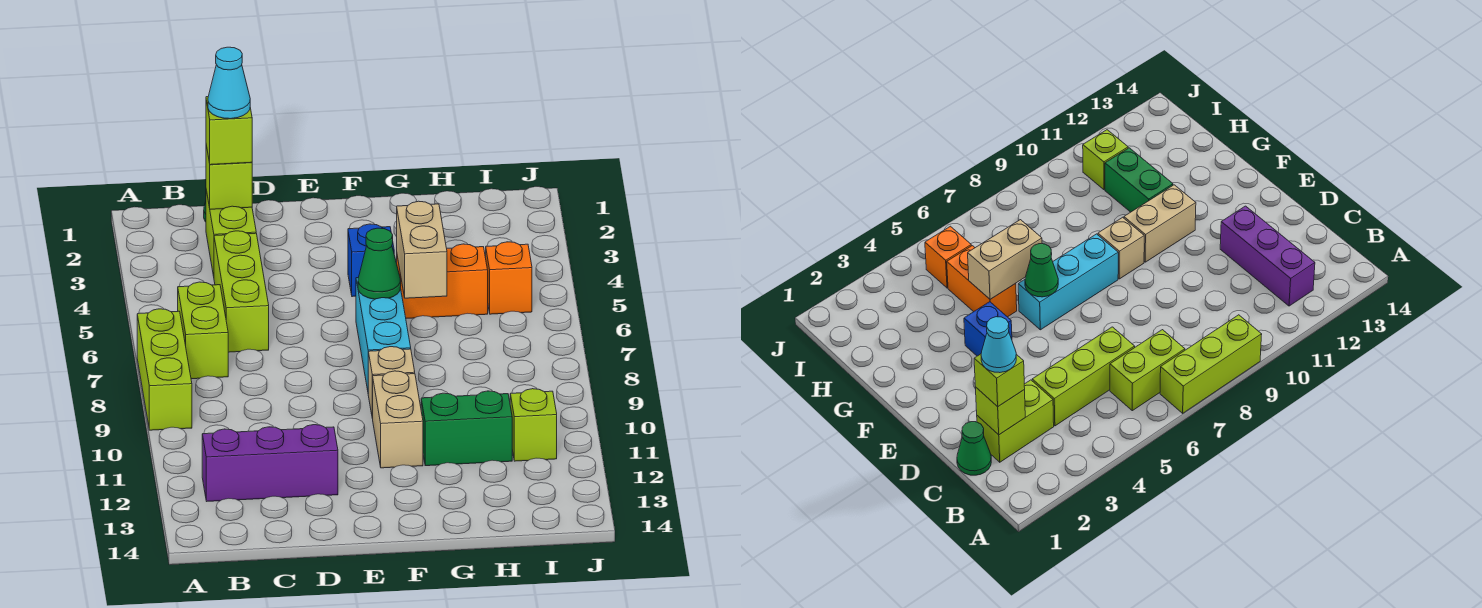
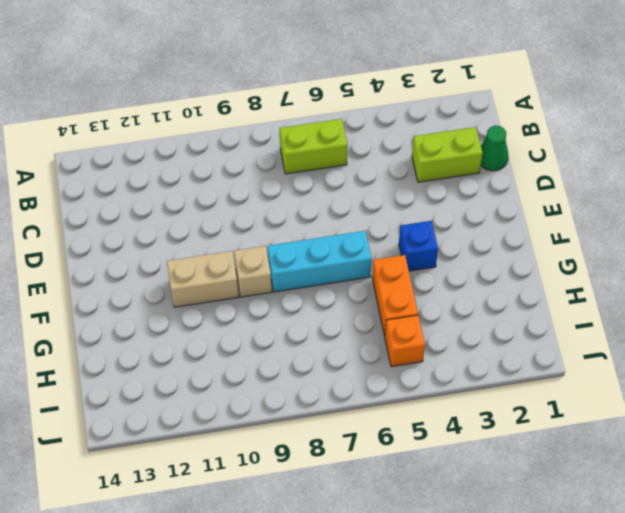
none -> lime 1x3 brick [137,309,192,430]
none -> purple 1x3 brick [202,425,338,501]
none -> lime 1x3 brick [214,231,269,352]

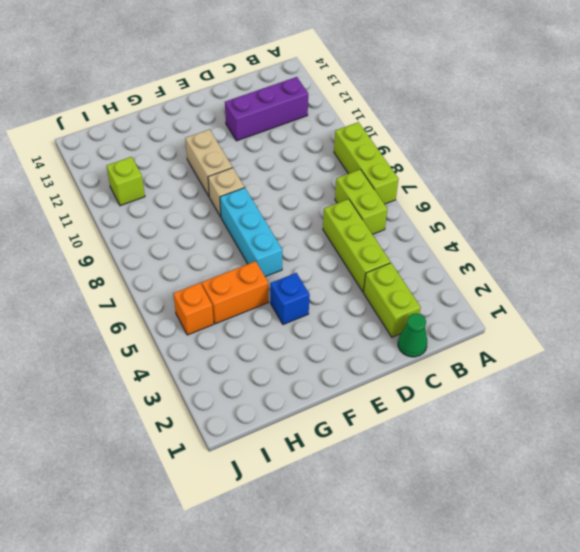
none -> green 1x2 brick [421,391,512,466]
none -> lime 1x1 brick [206,145,252,209]
none -> green 1x1 cone [358,228,401,299]

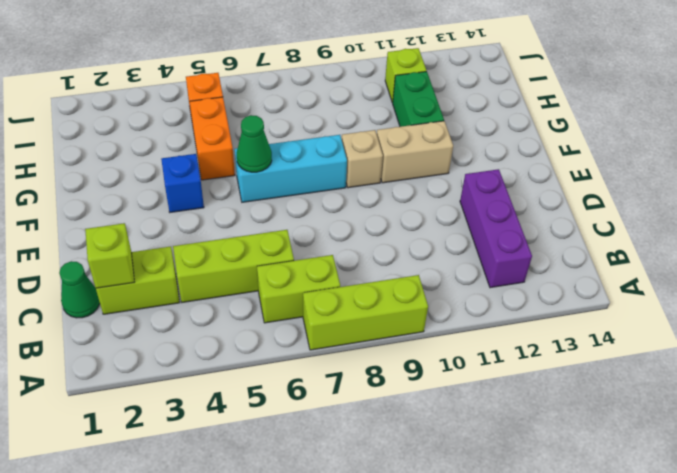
none -> tan 1x2 brick [397,201,447,298]
none -> lime 1x1 brick [206,97,252,165]
none -> cyan 1x1 cone [208,47,250,119]

